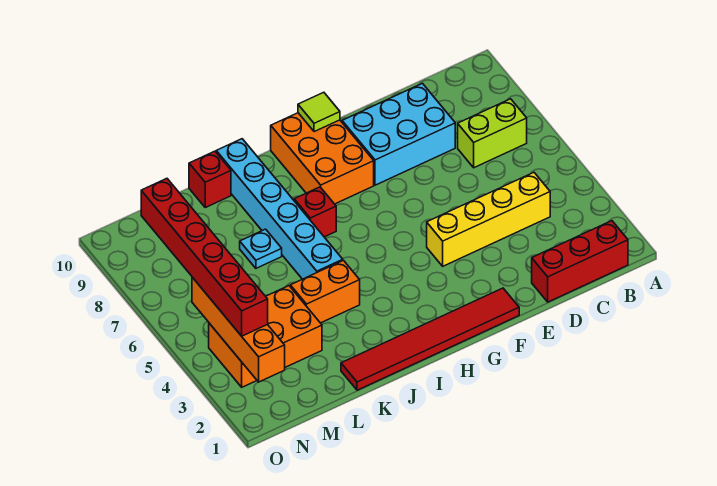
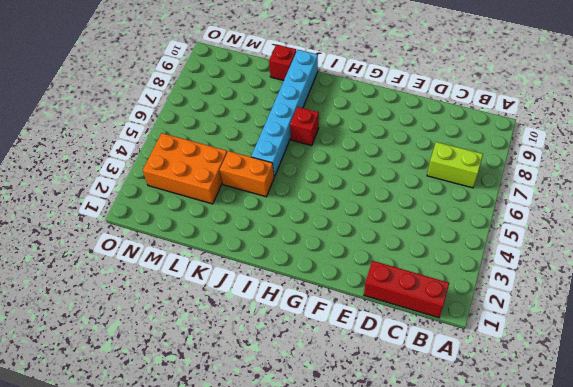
none -> yellow 1x4 brick [427,173,550,266]
none -> cyan 2x3 brick [342,83,455,185]
none -> red 1x6 tile [341,288,519,390]

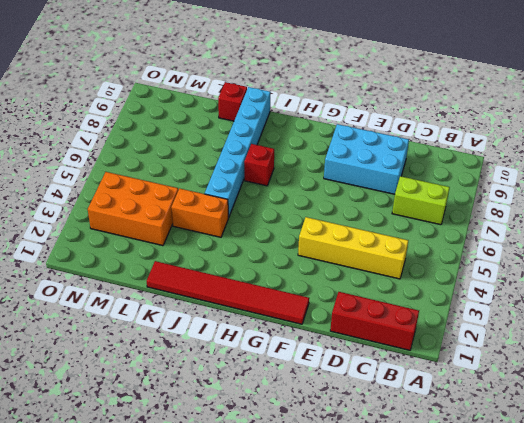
none -> orange 2x3 brick [271,113,374,204]
none -> cyan 1x1 plate [240,229,282,268]
none -> lime 1x1 tile [298,92,340,132]

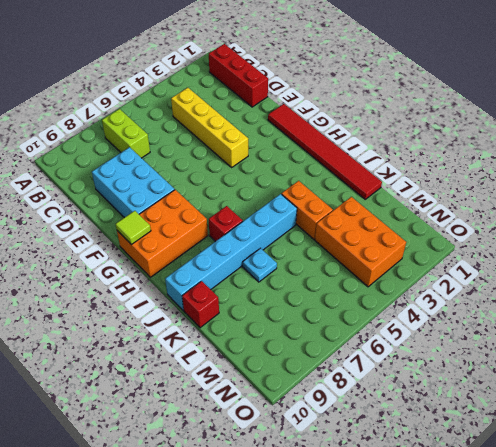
none -> orange 1x4 brick [192,277,285,382]
none -> red 1x6 brick [141,179,268,336]

